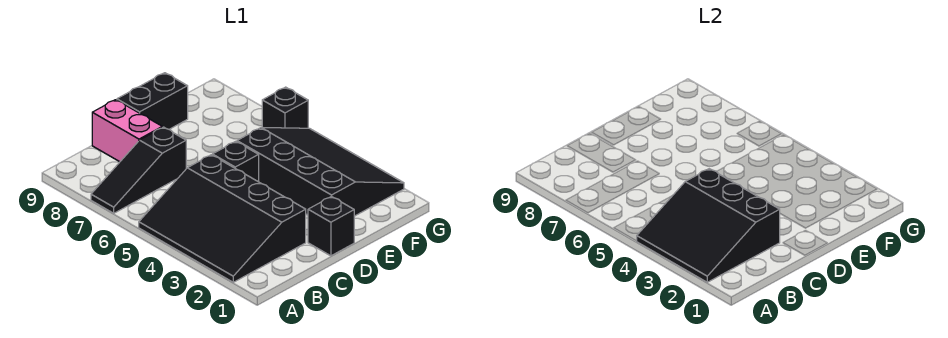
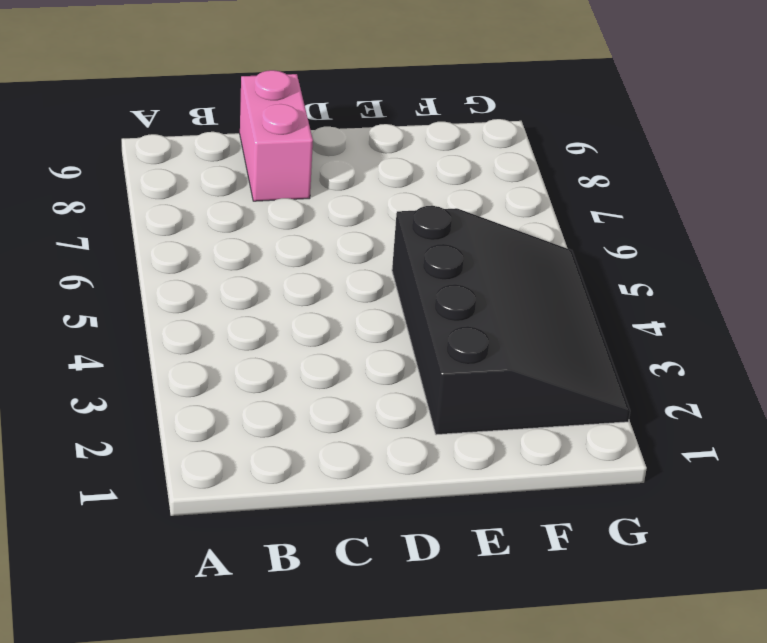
none -> black 3x4 slope [139,155,306,282]
none -> black 1x3 slope [91,127,186,213]

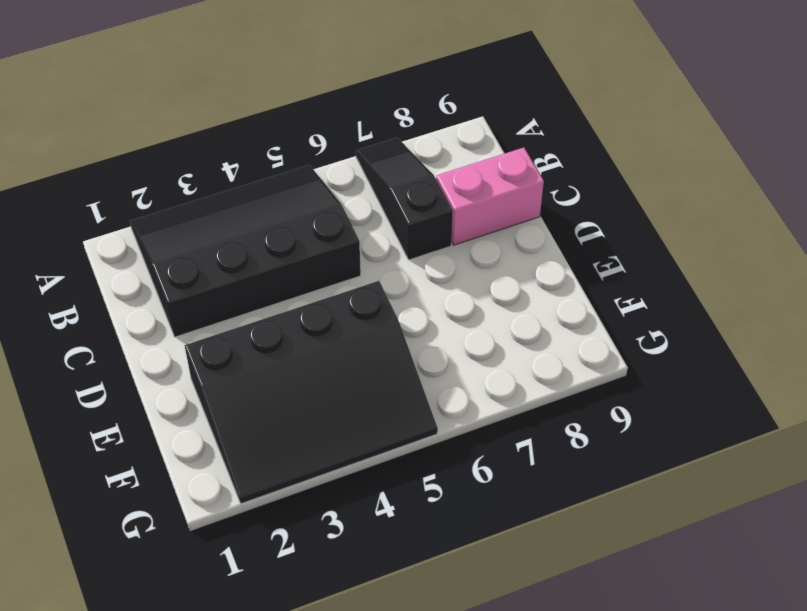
none -> black 1x1 brick [308,196,354,256]
none -> black 1x1 brick [212,141,259,182]

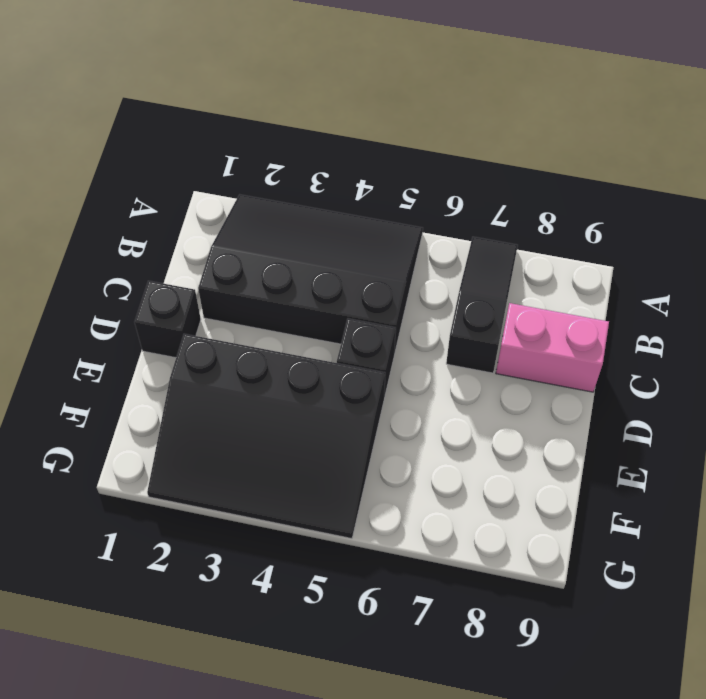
none -> black 1x2 brick [117,73,188,129]
none -> black 1x1 brick [262,87,308,128]

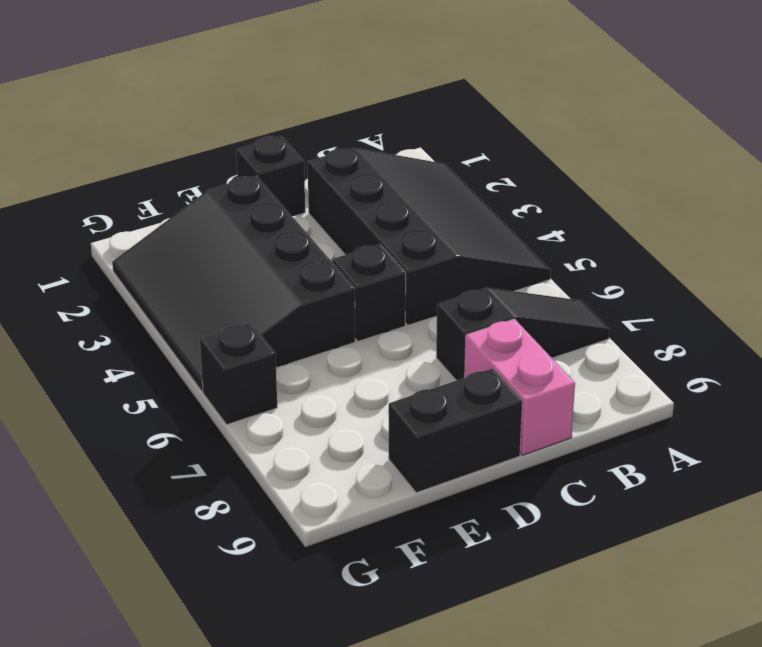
none -> black 3x3 slope [637,169,780,282]

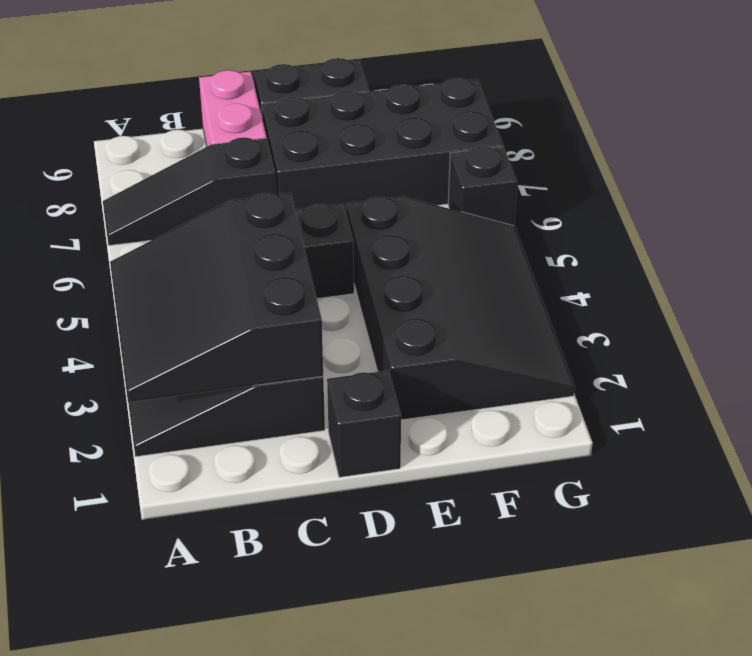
black 2x4 brick [261,78,503,212] -> none

